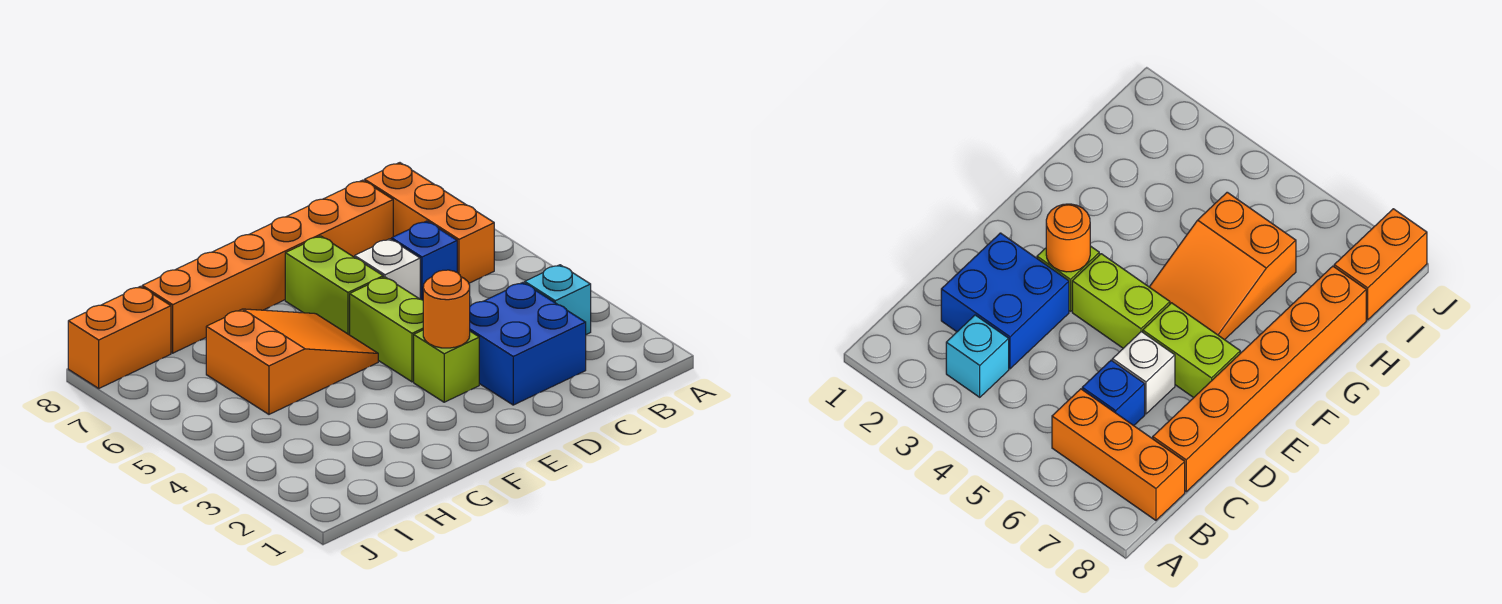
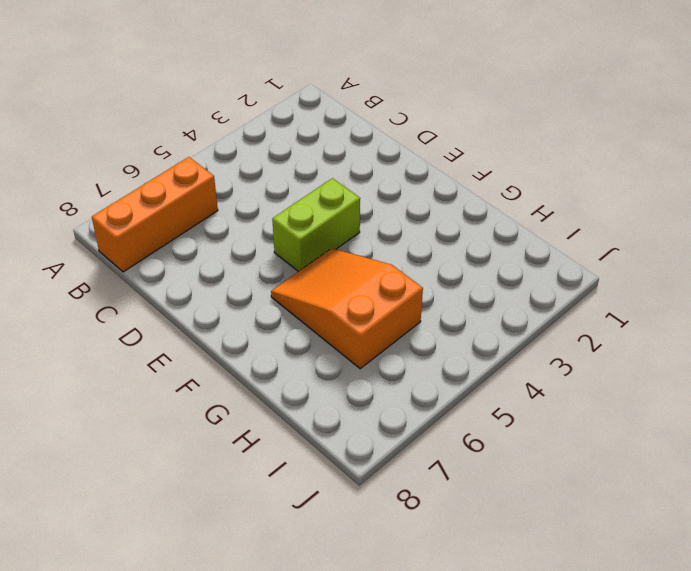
none -> cyan 1x1 brick [525,265,591,335]
none -> blue 2x2 brick [470,283,586,405]
none -> blue 1x1 brick [392,221,457,300]

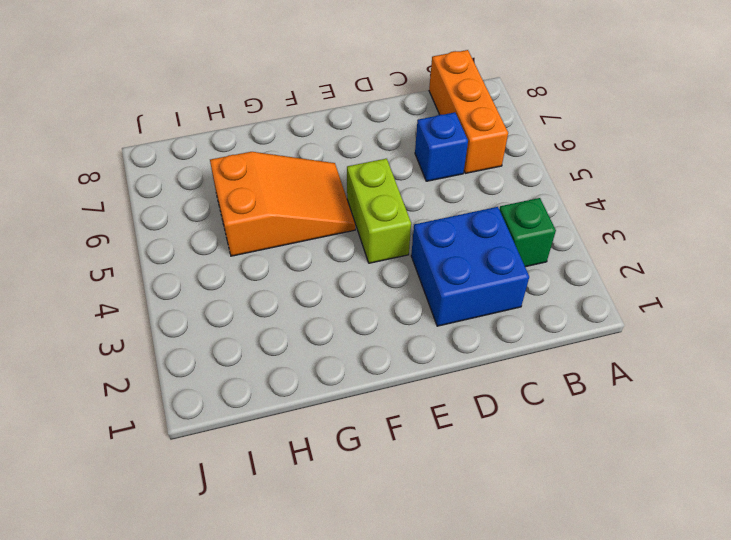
green 1x1 brick [499,198,556,267] -> cyan 1x1 brick [525,265,591,335]
none -> orange 1x6 brick [142,180,393,353]
none -> white 1x1 brick [355,239,420,299]
none -> lime 1x1 brick [414,330,479,402]

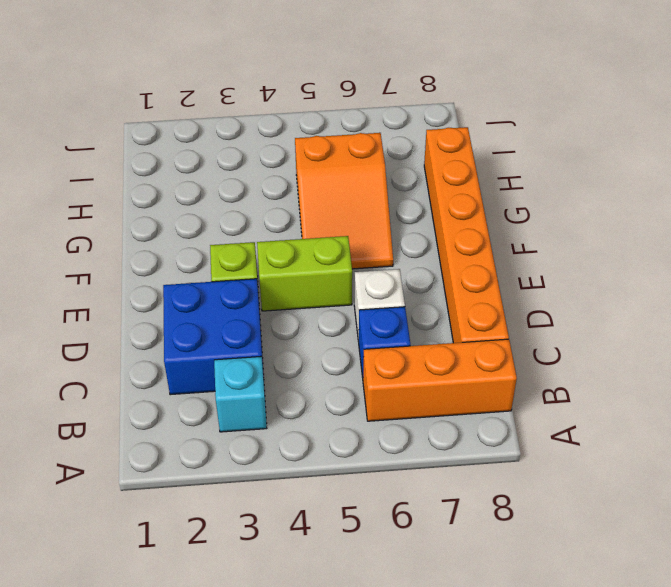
none -> lime 1x2 brick [285,236,383,335]
none -> orange 1x2 brick [68,286,171,388]
none -> orange 1x1 round brick [423,270,470,348]

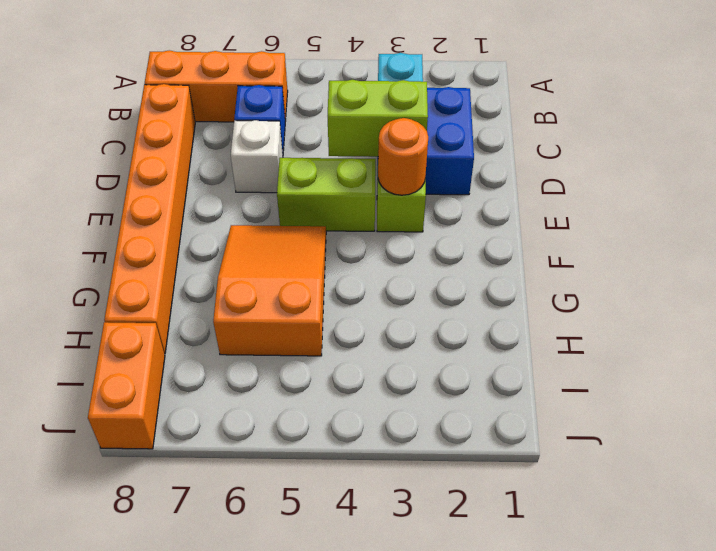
lime 1x2 brick [328,80,428,157] -> lime 1x2 brick moved to [285,236,383,335]

